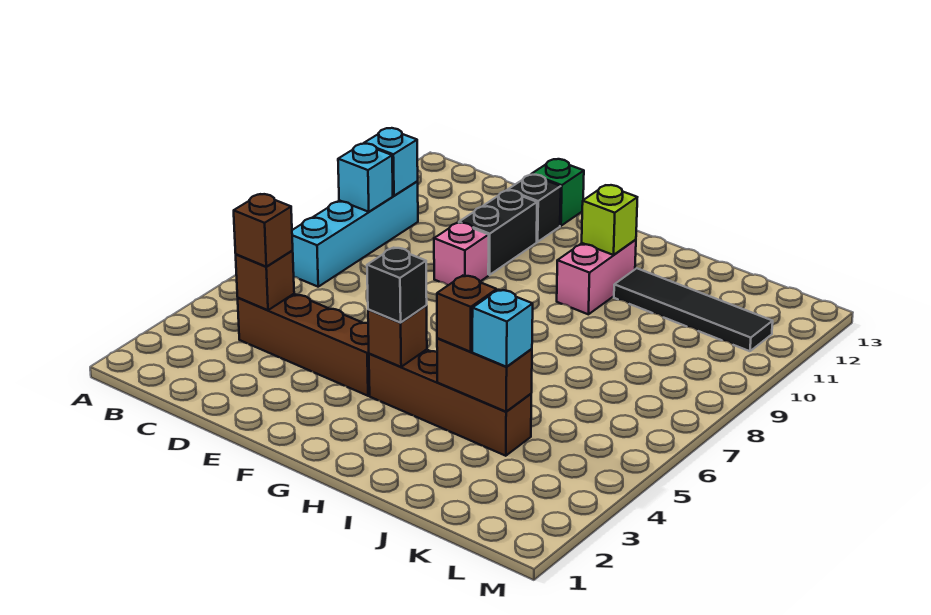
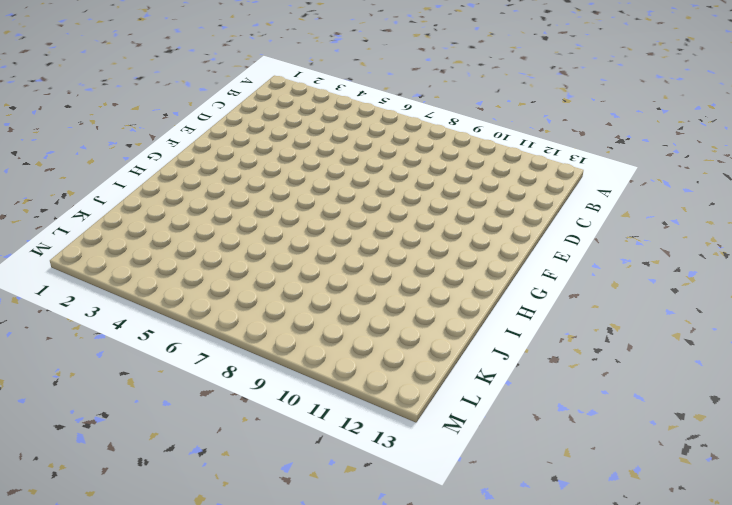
none -> cyan 1x4 brick [292,182,418,287]
none -> brown 1x4 brick [238,294,370,396]
none -> pink 1x1 brick [434,223,489,285]

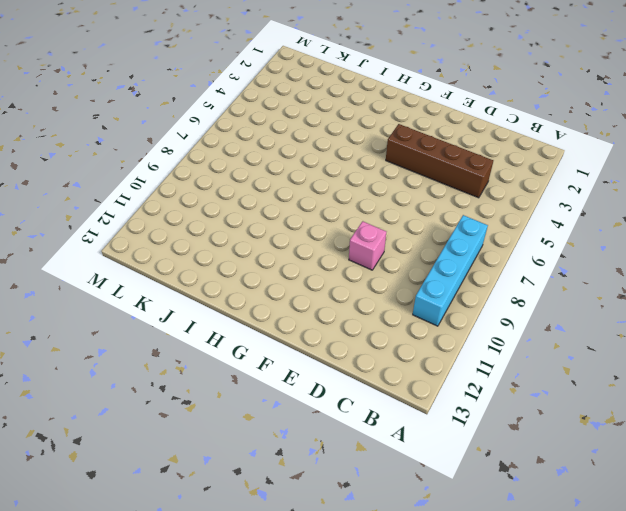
none -> black 1x2 brick [459,190,537,275]
none -> black 1x1 brick [508,175,561,242]
none -> green 1x1 brick [531,159,584,226]

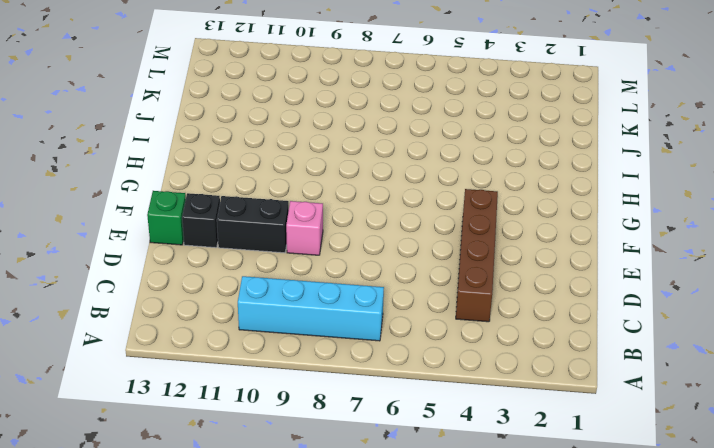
none -> brown 1x4 brick [369,349,531,456]
none -> pink 1x2 brick [557,240,636,314]
none -> black 1x4 tile [614,268,773,351]

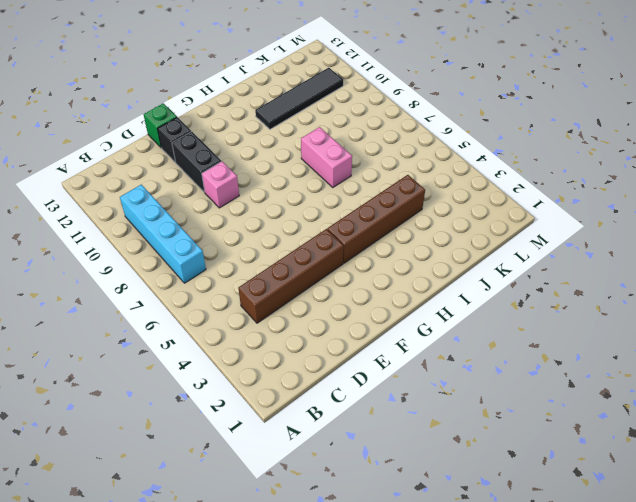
pink 1x2 brick [301,127,352,187] -> pink 1x2 brick moved to [557,240,636,314]
none -> cyan 1x1 brick [338,144,393,212]
none -> cyan 1x1 brick [364,128,418,196]
none -> brown 1x1 brick [236,250,294,310]

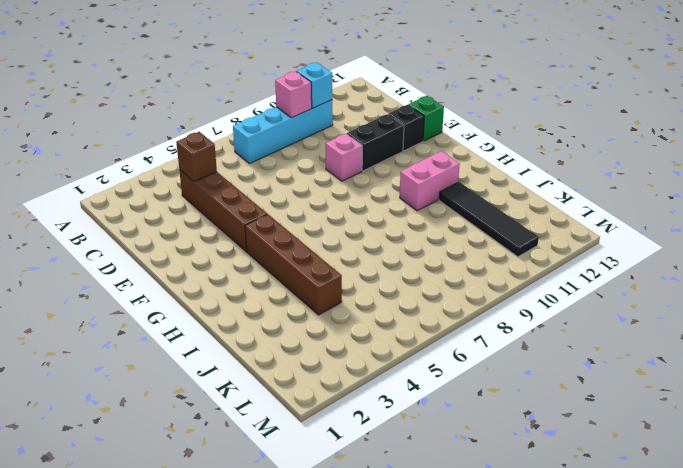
pink 1x1 brick [275,71,312,118] -> cyan 1x1 brick [338,144,393,212]
none -> brown 1x1 brick [368,306,427,367]
none -> lime 1x1 brick [582,185,637,255]
none -> brown 1x2 brick [437,338,532,412]

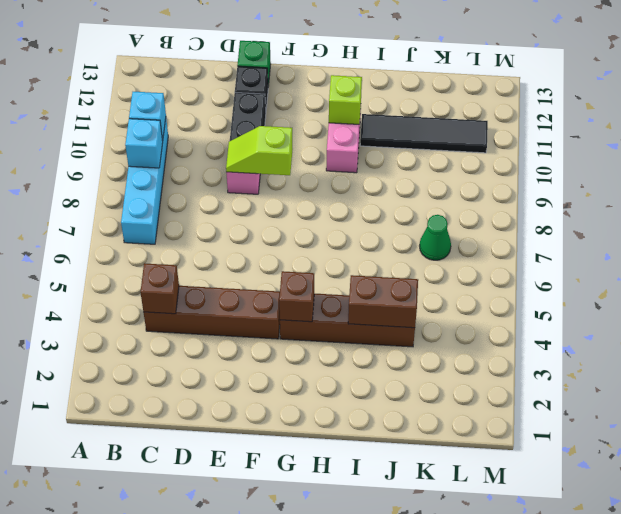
lime 1x2 slope [226,126,292,175] -> none
green 1x1 cone [420,215,451,260] -> none
none -> brown 1x1 brick [234,194,293,267]
none -> black 1x1 brick [367,248,427,323]
none -> brown 1x1 brick [437,276,497,352]

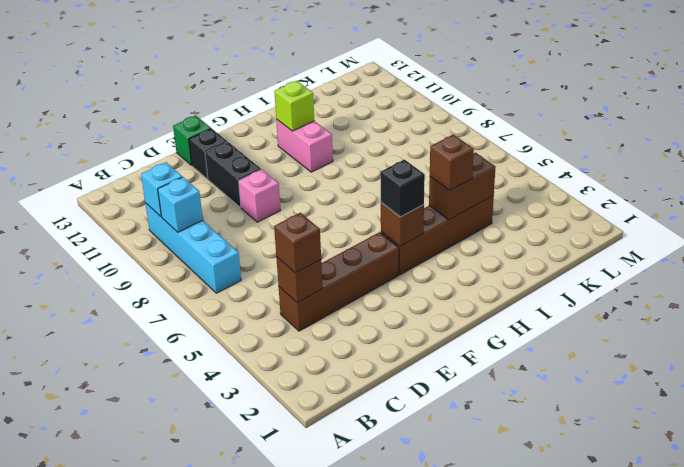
none -> black 1x4 tile [614,268,773,351]
none -> cyan 1x1 brick [472,290,533,367]

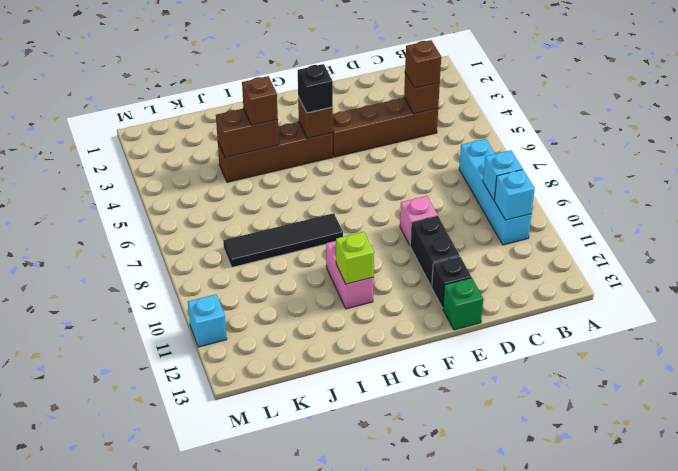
black 1x4 tile [223,213,343,267] -> black 1x4 tile moved to [614,268,773,351]
cyan 1x1 brick [188,294,227,347] -> cyan 1x1 brick moved to [472,290,533,367]

